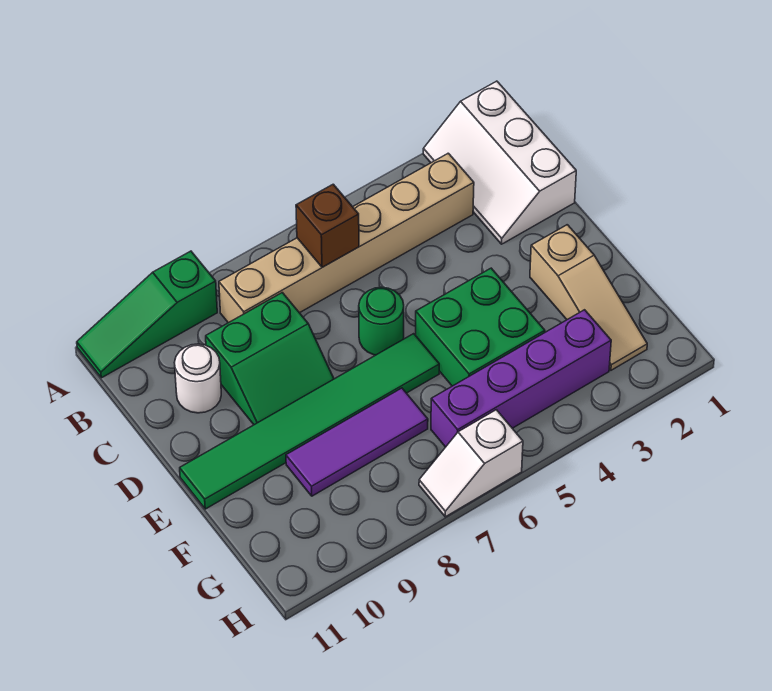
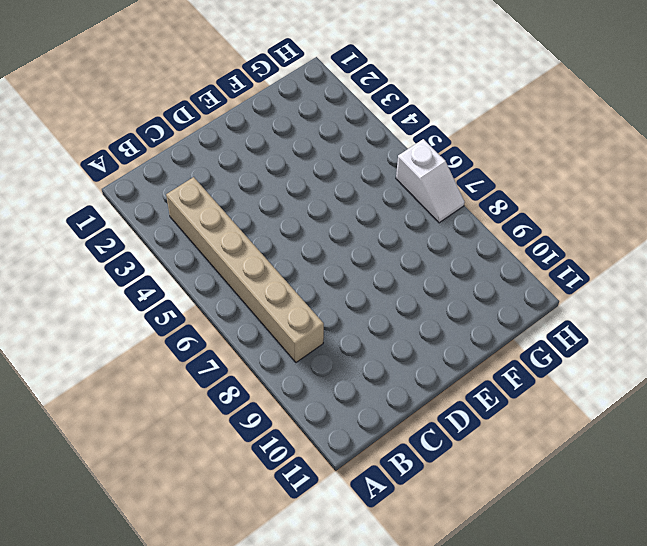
none -> white 2x3 slope [423,81,576,244]
none -> green 1x3 slope [77,251,217,378]
none -> green 2x2 slope [206,293,334,425]

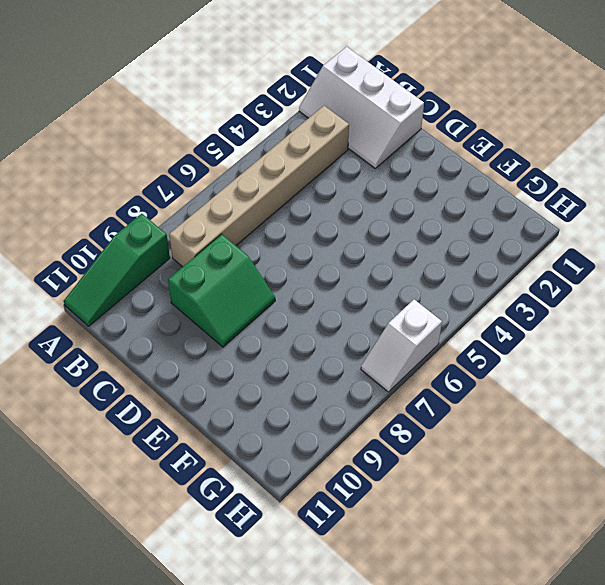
none -> white 1x1 round brick [174,344,221,413]
none -> green 1x1 round brick [359,287,404,355]
none -> tan 1x3 slope [530,225,647,370]

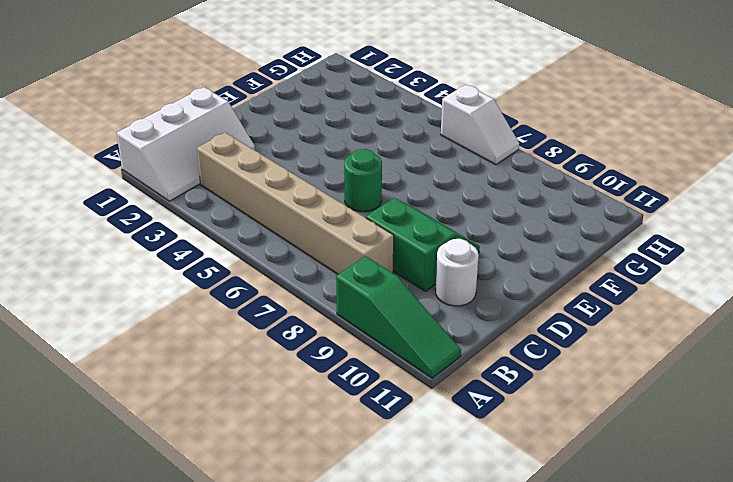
none -> tan 1x3 slope [530,225,647,370]
none -> green 2x2 brick [416,268,545,386]
none -> green 1x6 tile [180,334,439,509]

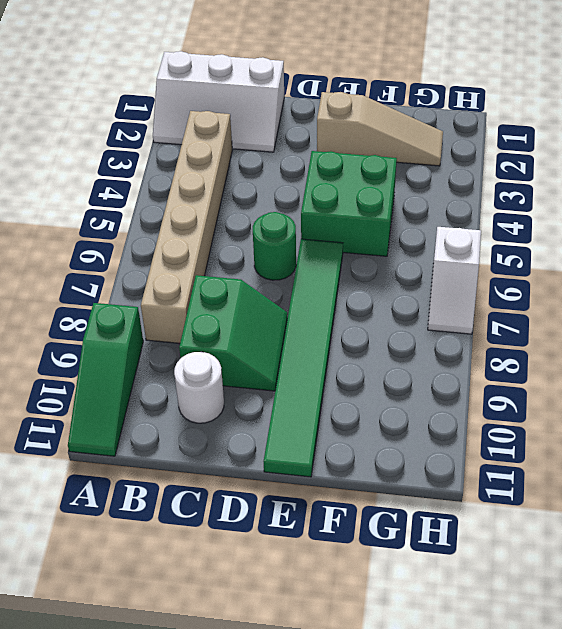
none -> purple 1x3 tile [286,388,428,496]
none -> purple 1x4 brick [431,310,611,447]
none -> brown 1x1 brick [296,184,359,267]

